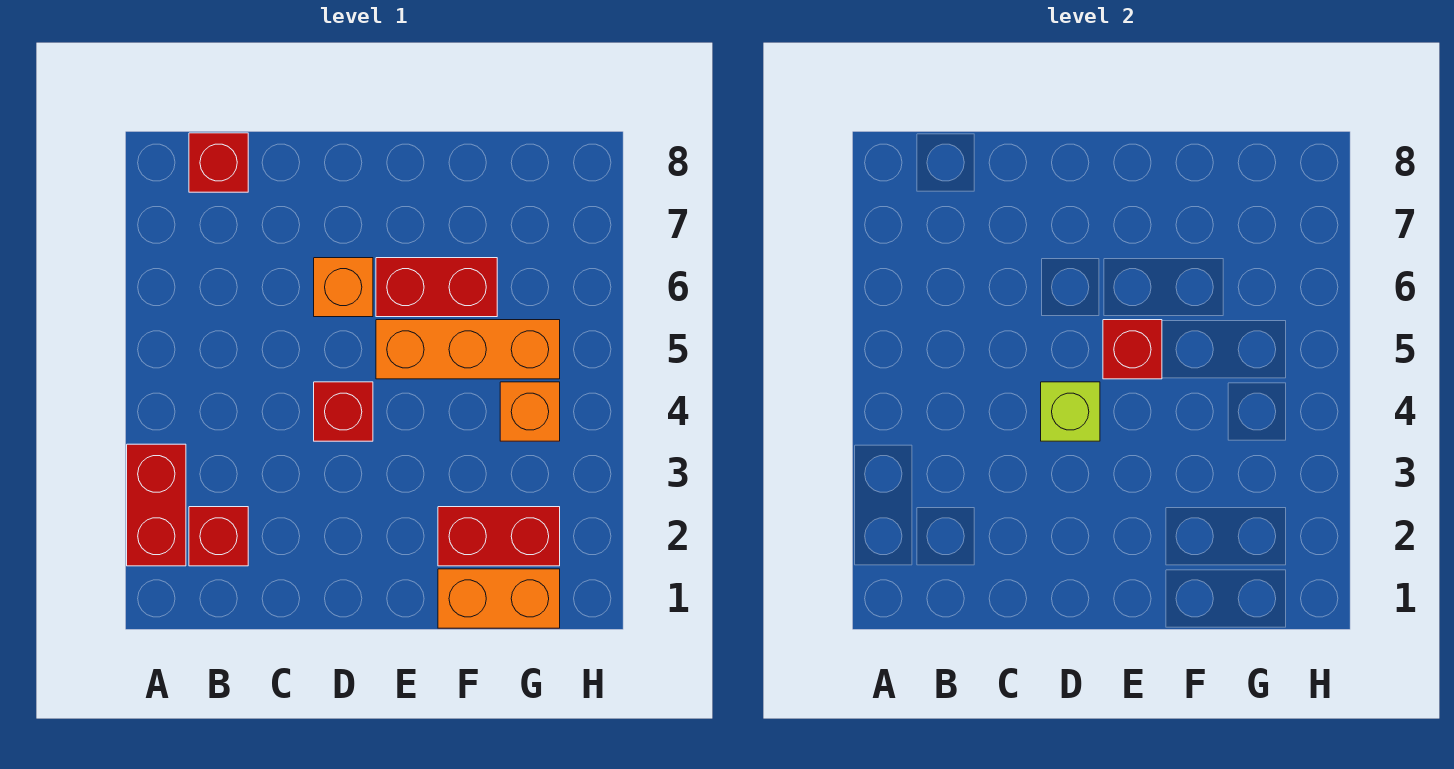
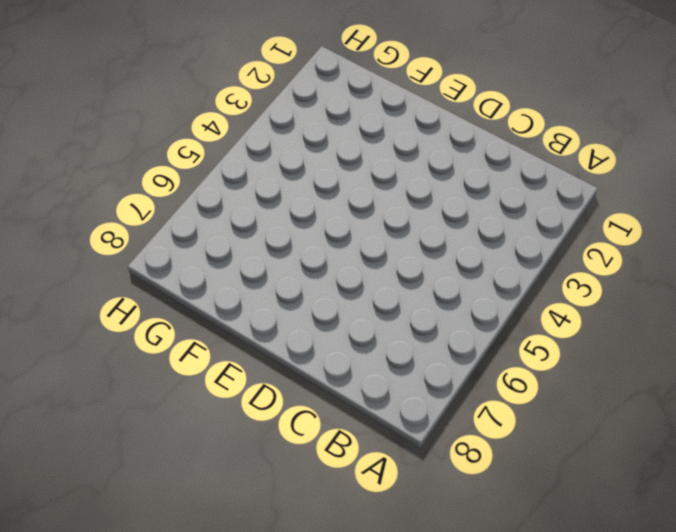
none -> red 1x2 brick [127,444,186,566]
none -> red 1x1 brick [189,507,248,566]
none -> red 1x1 brick [189,133,248,192]

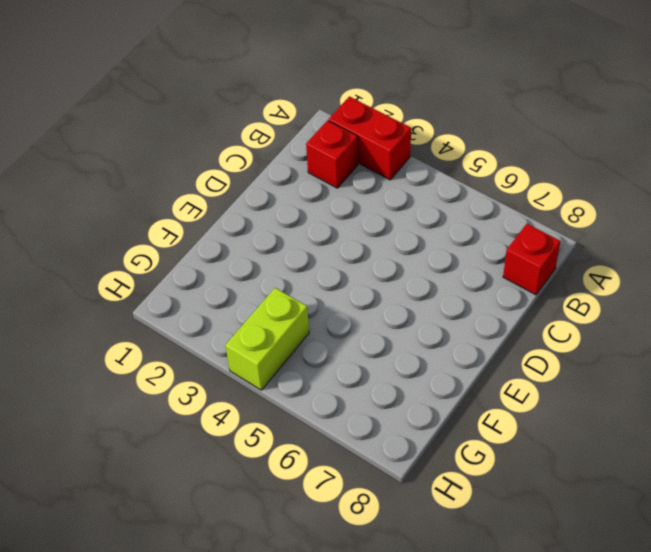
lime 1x2 brick [225,288,309,390] -> orange 1x1 brick [500,382,560,441]
none -> red 1x1 brick [314,382,373,441]
none -> orange 1x1 brick [314,258,373,317]
none -> orange 1x3 brick [376,320,560,379]

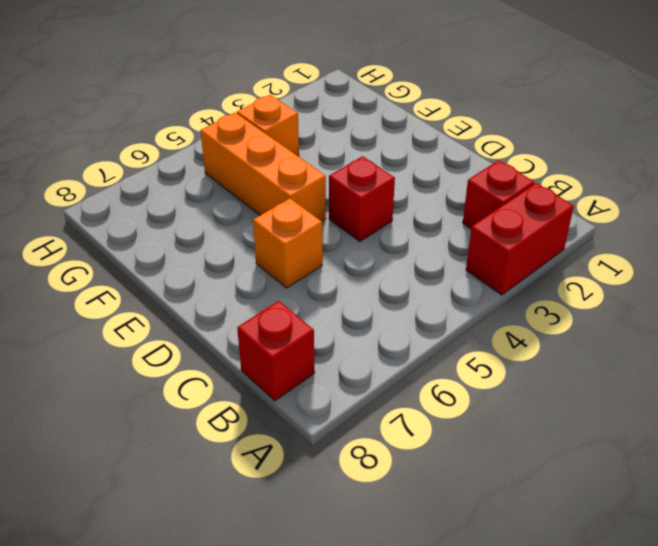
none -> red 1x2 brick [376,258,497,317]
none -> orange 1x2 brick [438,569,560,628]
none -> red 1x2 brick [438,507,560,566]

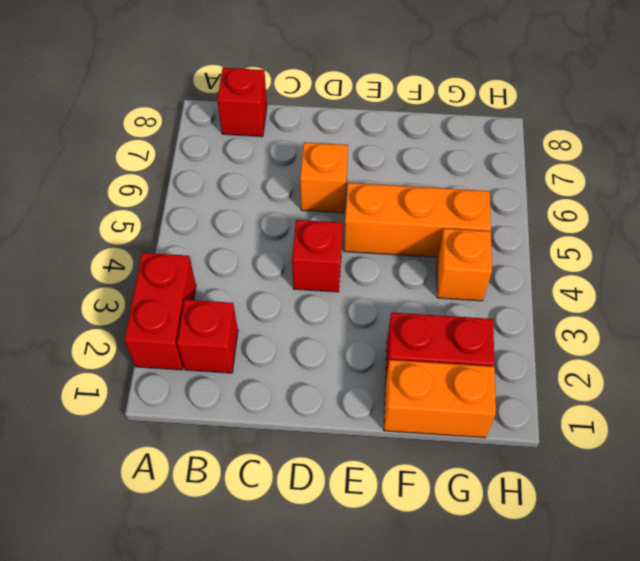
none -> red 1x2 brick [376,258,497,317]
none -> lime 1x1 brick [1041,382,1100,441]
none -> red 1x1 brick [1103,320,1162,379]

